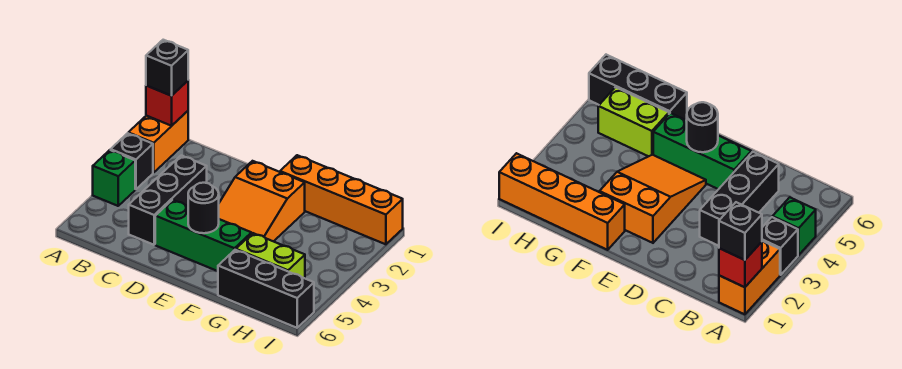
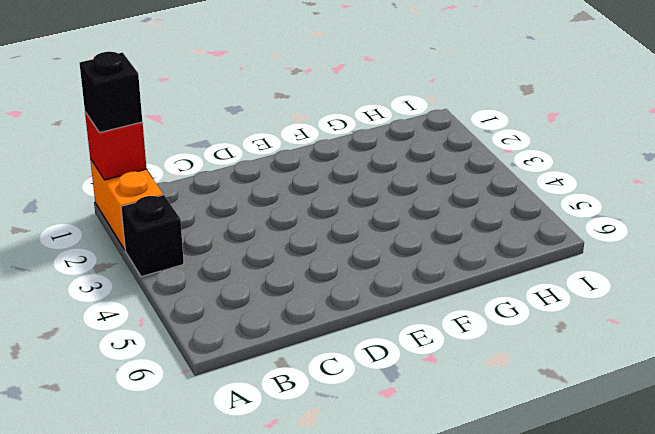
none -> green 1x1 brick [93,150,135,206]
none -> black 1x3 brick [129,156,207,245]
none -> green 1x3 brick [155,200,251,271]

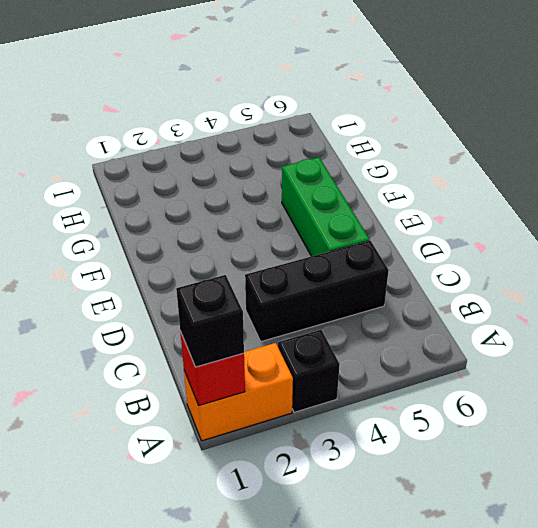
none -> green 1x1 brick [93,150,135,206]
none -> orange 2x3 slope [219,161,305,242]
none -> orange 1x4 brick [280,155,403,244]

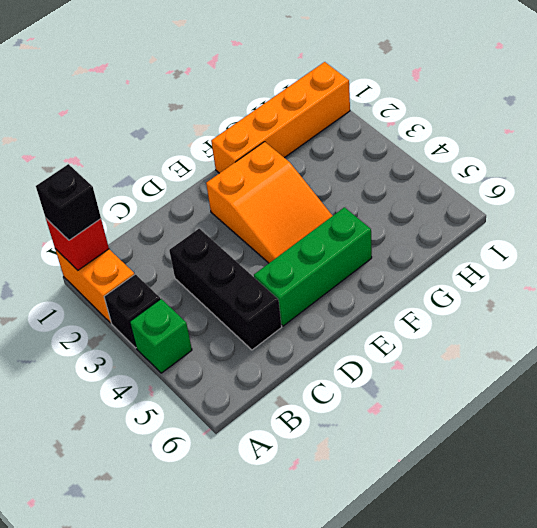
none -> lime 1x2 brick [236,233,305,278]
none -> black 1x3 brick [218,250,314,328]
none -> black 1x1 round brick [188,183,219,233]

